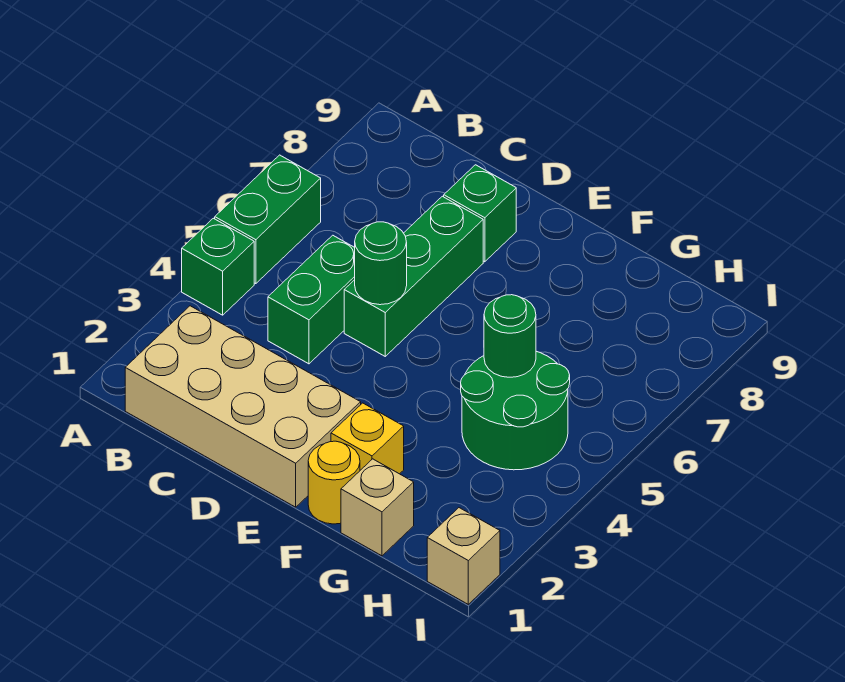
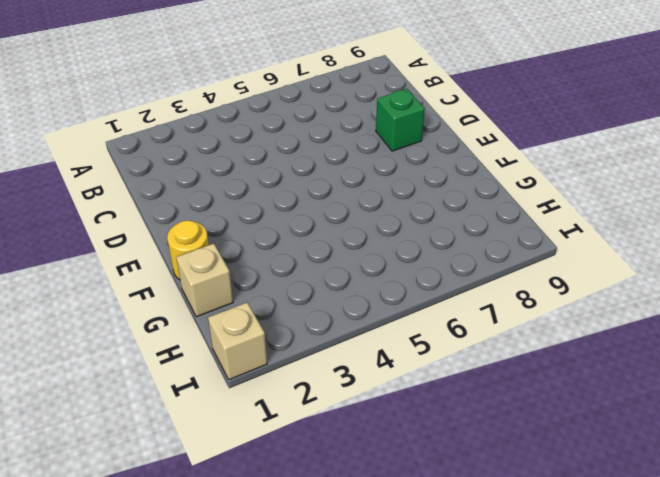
none -> green 1x1 brick [182,218,254,315]
none -> green 1x2 brick [215,155,321,284]
none -> tan 2x4 brick [125,306,361,507]

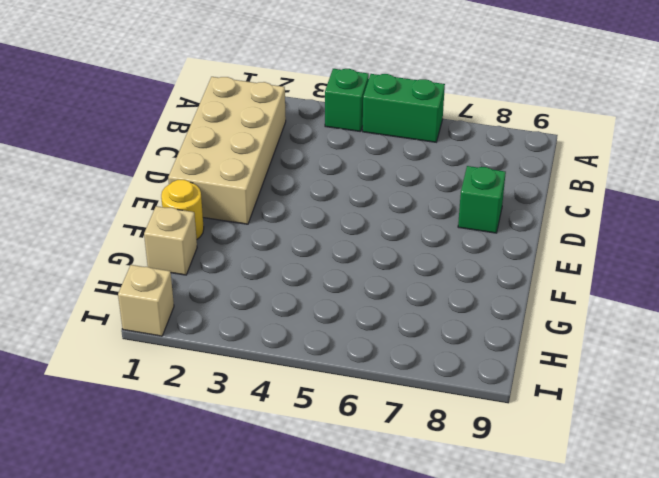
none -> green 1x2 brick [268,235,355,364]
none -> green 1x3 brick [344,196,483,356]
none -> yellow 1x1 brick [331,403,404,474]

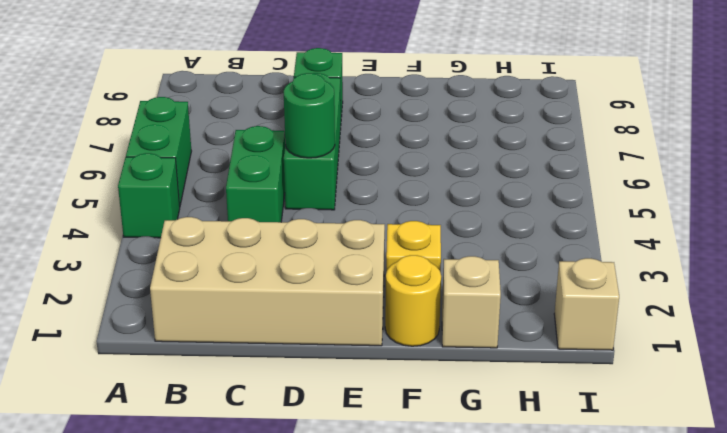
none -> green 2x2 round brick [461,351,570,470]
none -> green 1x1 round brick [484,295,536,377]

